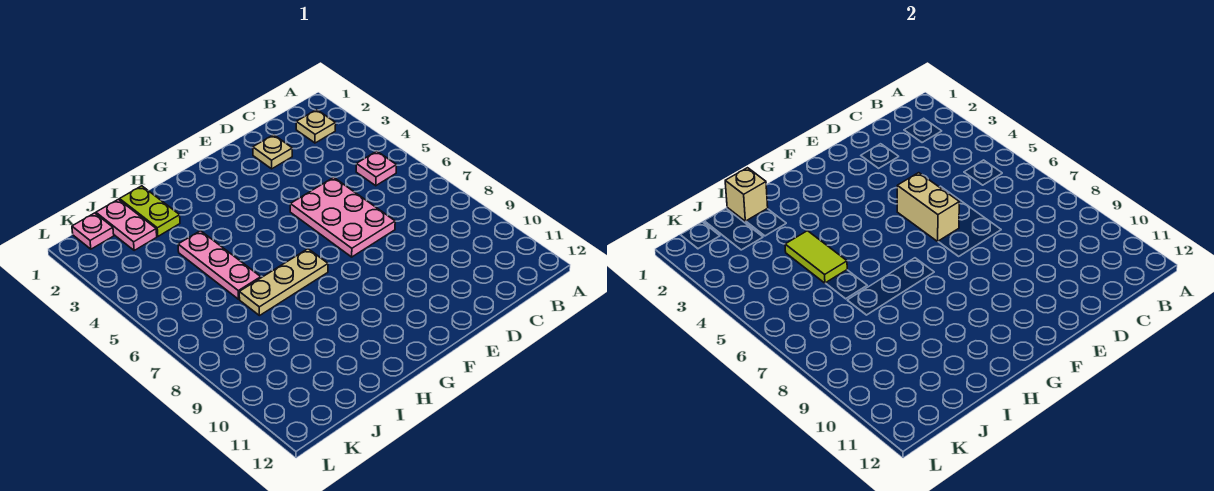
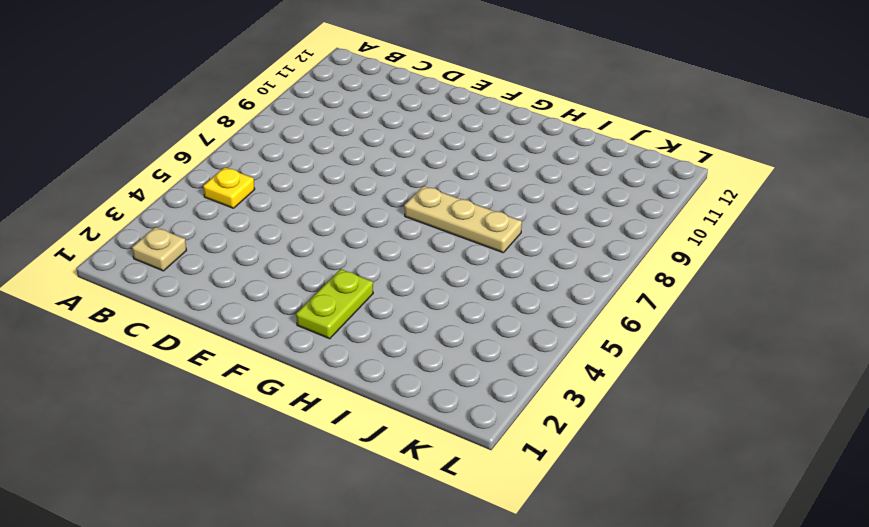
yellow 1x1 plate [203,167,255,208] -> pink 1x1 plate [356,151,396,186]
lime 1x2 plate [296,269,373,339] -> lime 1x2 plate moved to [120,186,180,236]
none -> tan 1x1 plate [253,135,292,169]
none -> pink 2x3 plate [290,177,395,257]
none -> pink 1x3 plate [178,231,261,299]

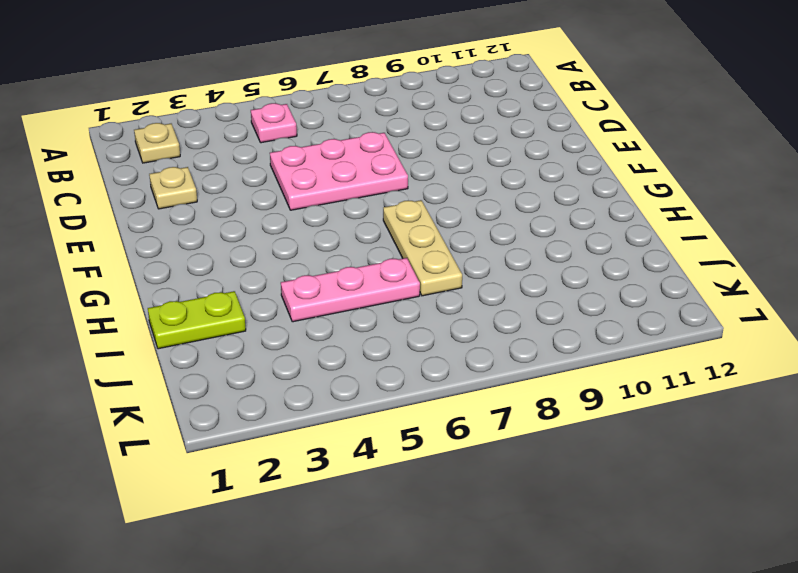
none -> pink 1x2 plate [96,199,157,250]
none -> pink 1x1 plate [72,213,114,249]
none -> tan 1x2 brick [897,173,959,241]

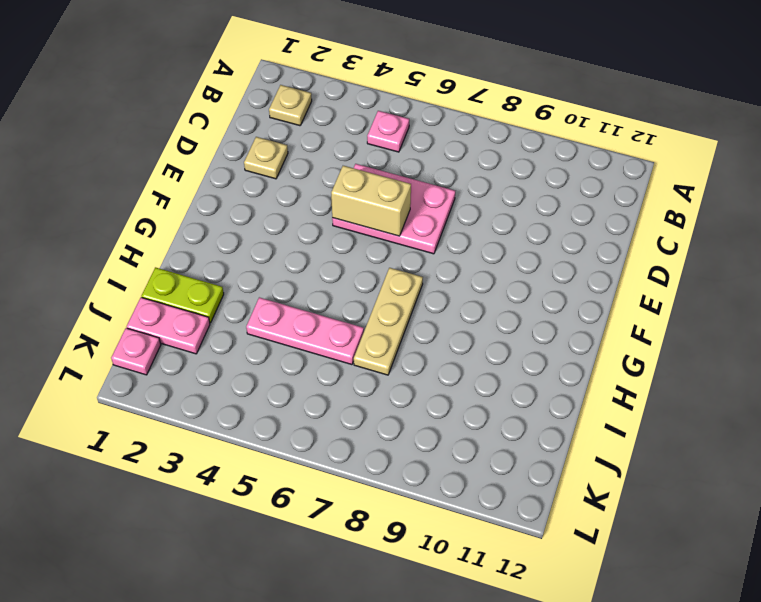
none -> tan 1x1 brick [725,168,768,221]
none -> lime 1x2 tile [785,231,847,283]

